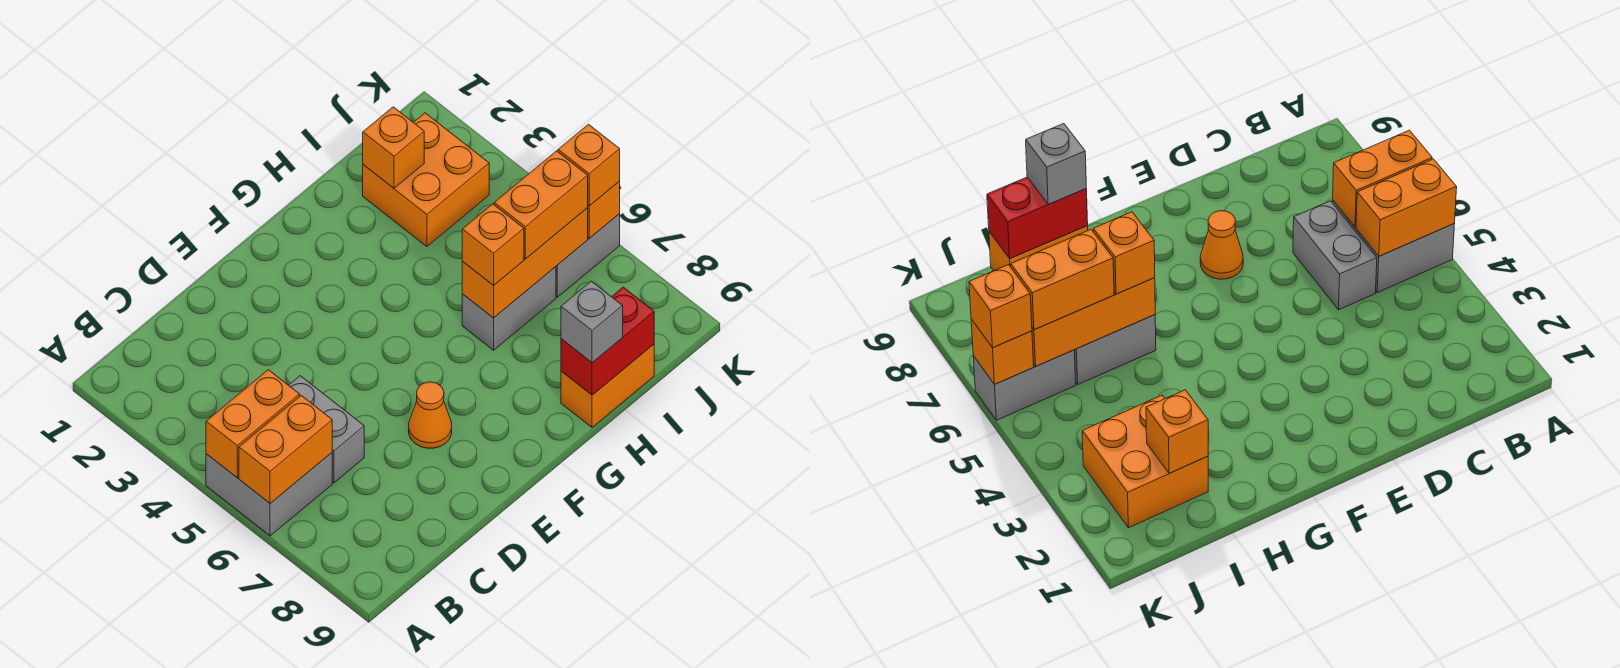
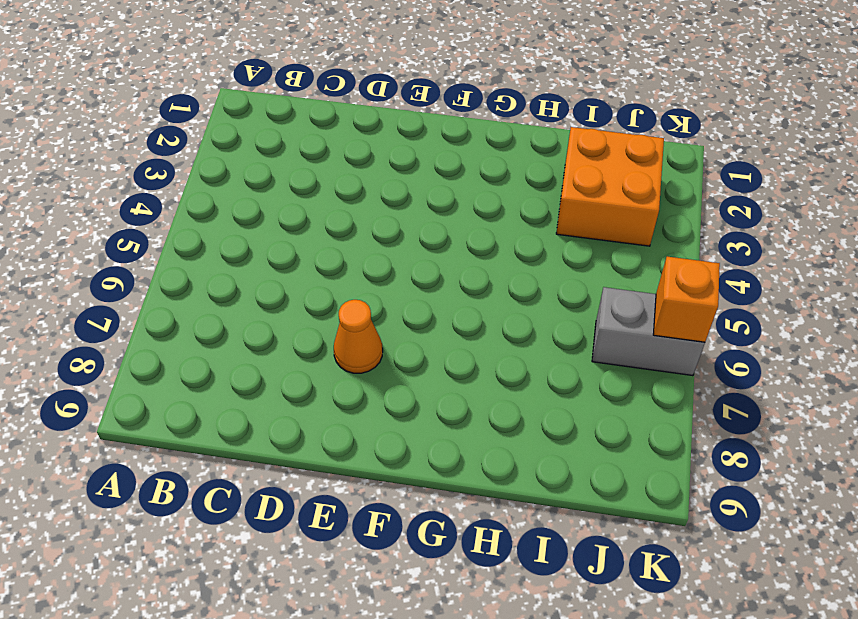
none -> grey 2x2 brick [206,453,332,536]
none -> grey 1x2 brick [289,376,364,483]
none -> grey 1x2 brick [462,267,556,350]

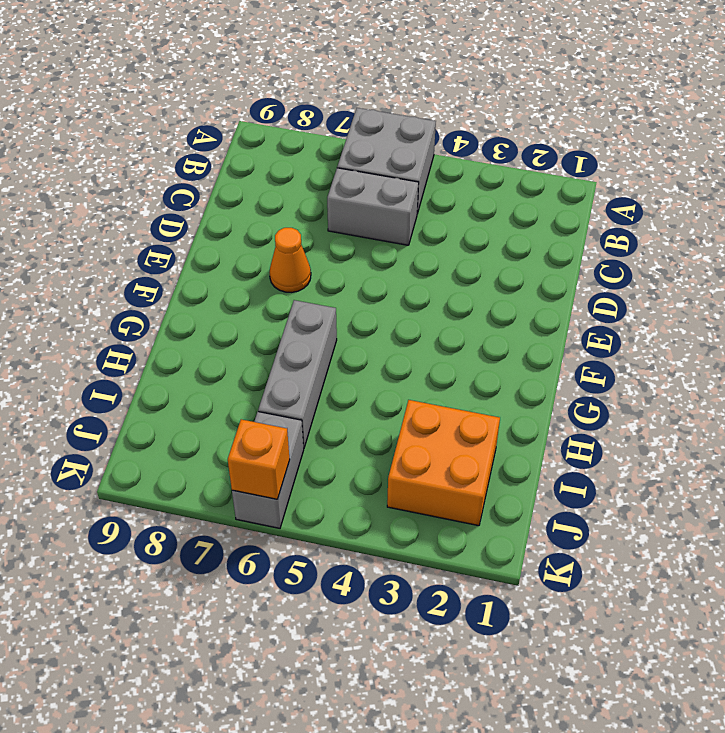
grey 1x3 brick [258,300,337,448] -> grey 1x2 brick [462,267,556,350]
none -> orange 1x2 brick [561,344,654,428]
none -> orange 1x2 brick [206,370,300,477]
none -> orange 1x2 brick [239,395,332,503]

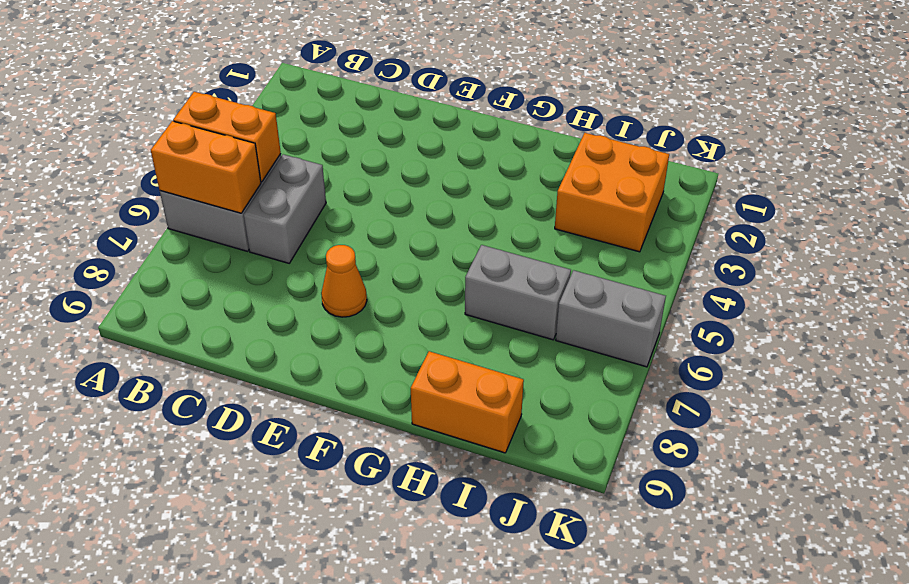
none -> orange 1x3 brick [462,208,588,318]
none -> red 1x2 brick [561,287,654,395]
none -> orange 1x1 brick [363,107,424,188]

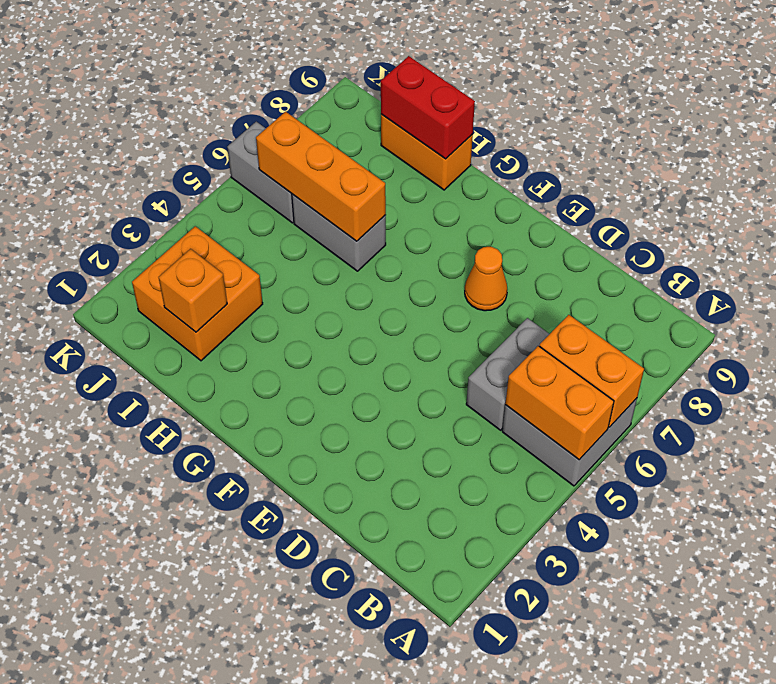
none -> orange 1x1 brick [588,181,620,238]
none -> orange 1x1 brick [462,204,524,286]
none -> grey 1x1 brick [561,281,623,363]

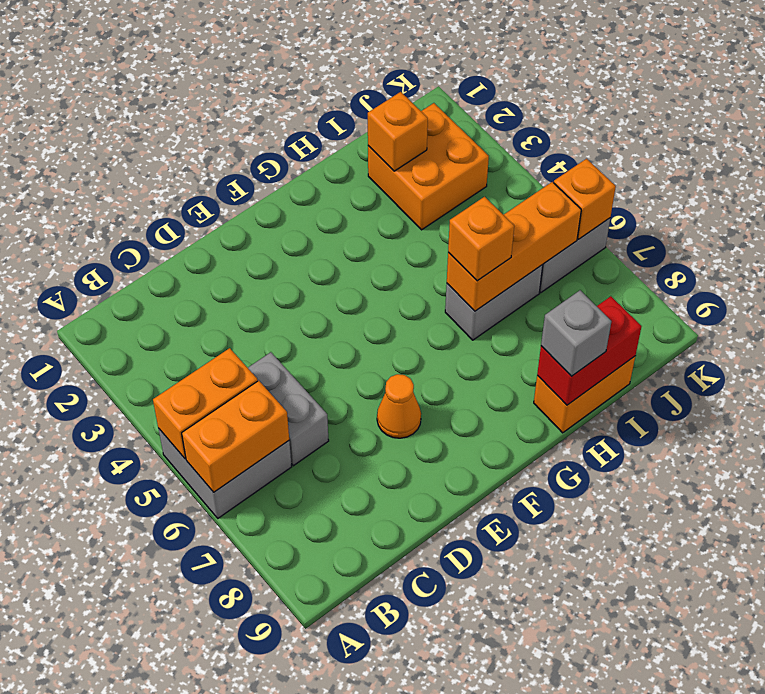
none -> orange 1x2 brick [494,151,588,259]
none -> orange 1x1 brick [558,124,620,206]

